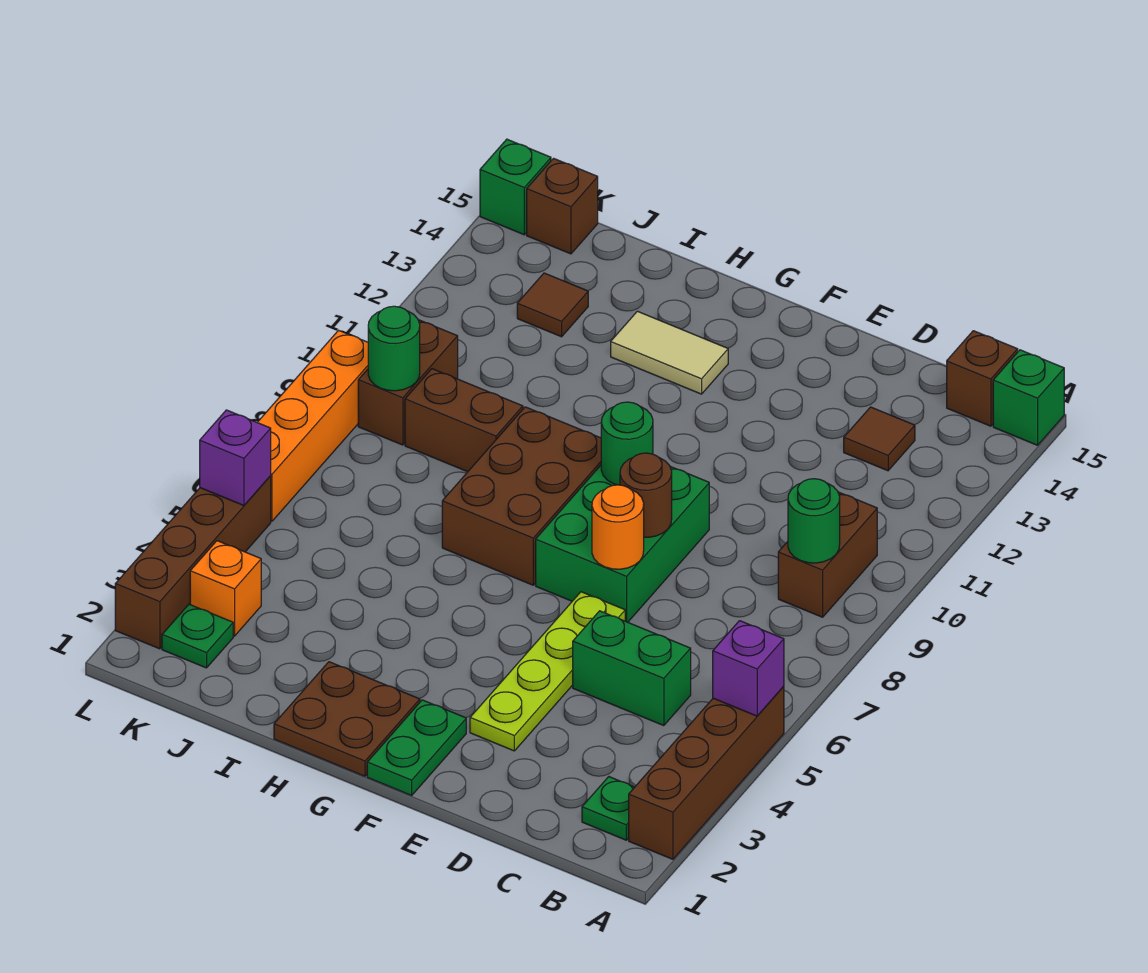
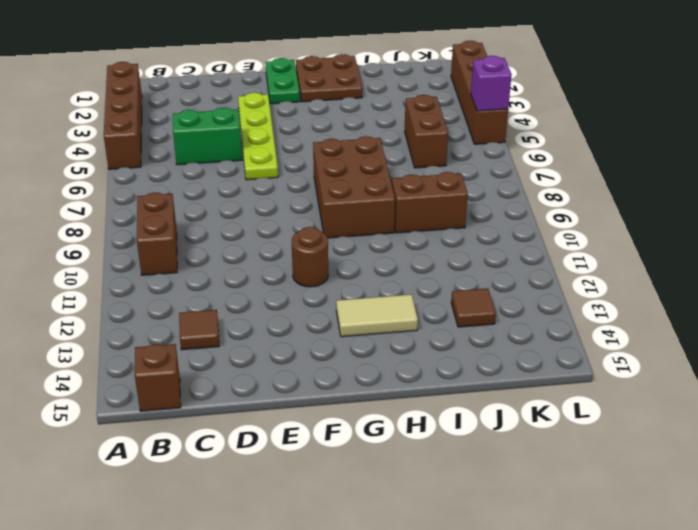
brown 1x1 round brick [292,227,328,287] -> brown 1x1 round brick moved to [620,453,672,537]
brown 1x2 brick [405,95,448,168] -> brown 1x2 brick moved to [358,320,458,445]
none -> green 1x1 brick [993,350,1064,445]
none -> green 1x1 plate [582,777,634,840]
none -> green 2x3 brick [536,465,709,622]

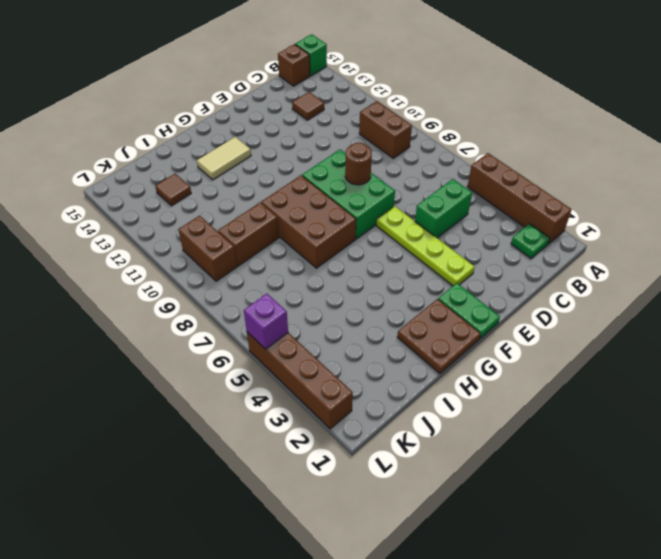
none -> green 1x1 plate [162,604,233,668]
none -> orange 1x1 brick [190,541,261,636]
none -> brown 1x1 brick [527,158,598,254]

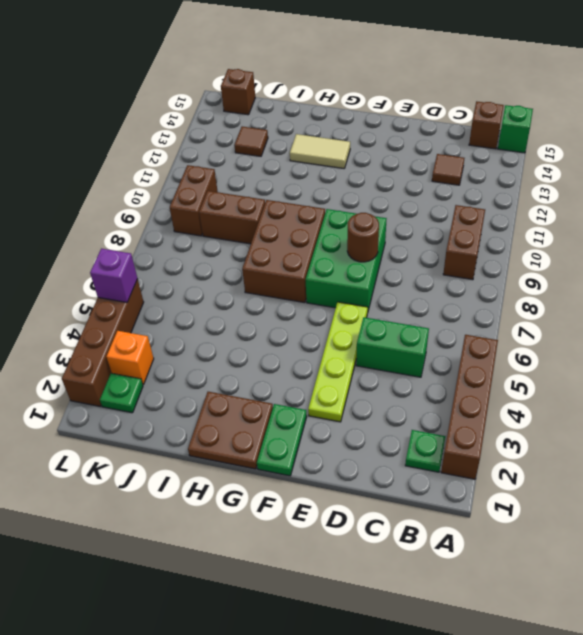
none -> orange 1x4 brick [257,330,368,521]
none -> green 1x1 brick [480,139,551,235]
none -> purple 1x1 brick [713,621,784,716]

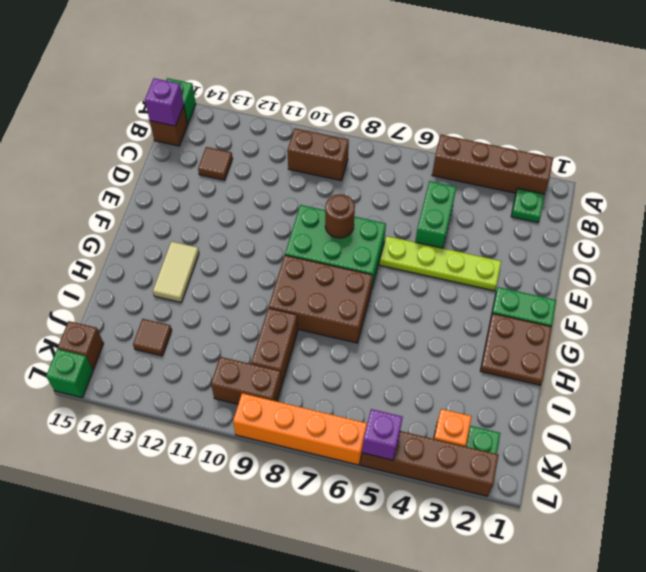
purple 1x1 brick [145,78,184,126] -> purple 1x1 brick moved to [713,621,784,716]
none -> green 1x1 round brick [788,479,840,563]
none -> orange 1x1 round brick [592,485,644,569]
none -> green 1x1 round brick [601,402,653,485]

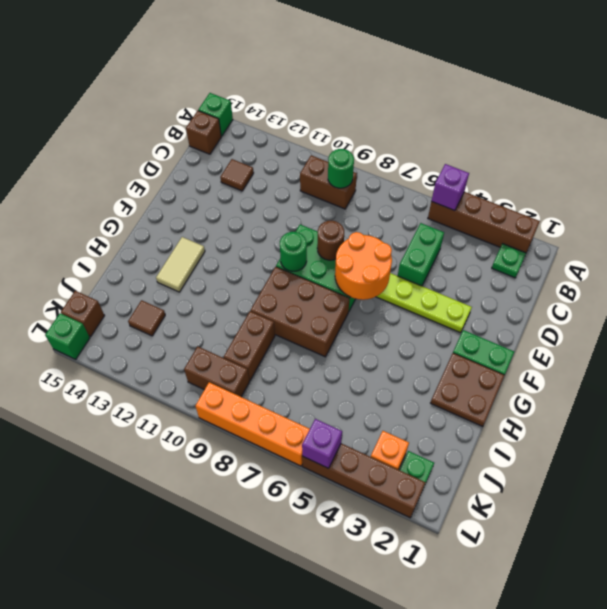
orange 2x2 round brick [335,232,392,300] -> orange 1x1 round brick [592,485,644,569]
none -> green 1x1 round brick [368,306,420,391]

